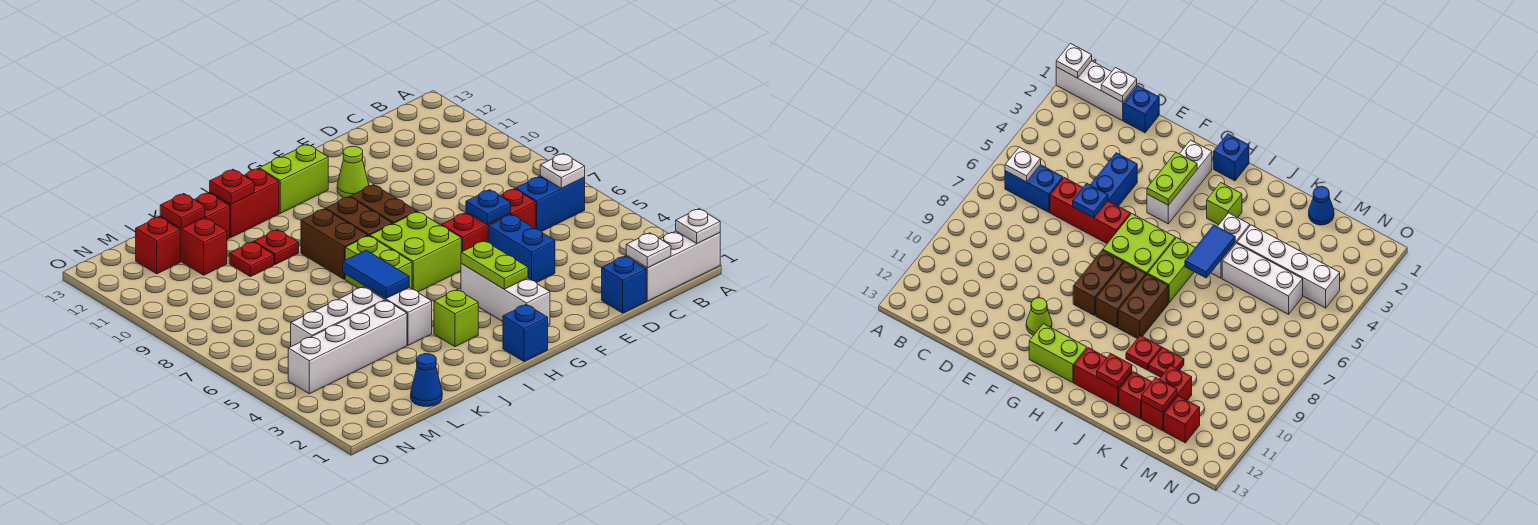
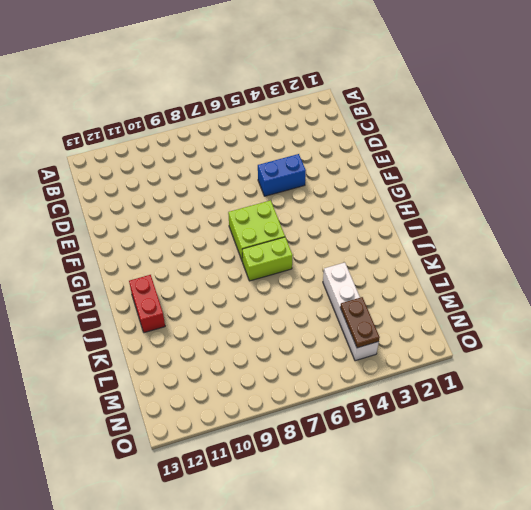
brown 1x2 plate [340,297,380,348] -> none
none -> white 1x3 brick [626,231,720,301]
none -> blue 1x2 brick [516,176,585,232]
none -> blue 1x1 brick [602,256,646,313]
none -> red 1x3 brick [441,189,535,252]

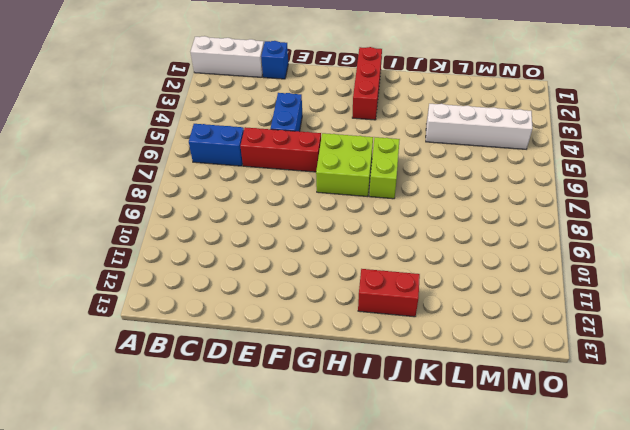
red 1x3 brick [352,47,382,120] -> blue 1x1 brick [503,304,548,361]
none -> lime 1x1 cone [337,146,369,198]
none -> white 1x3 brick [461,264,550,325]
none -> brown 1x2 brick [350,185,417,224]
none -> lime 1x2 brick [259,144,328,213]

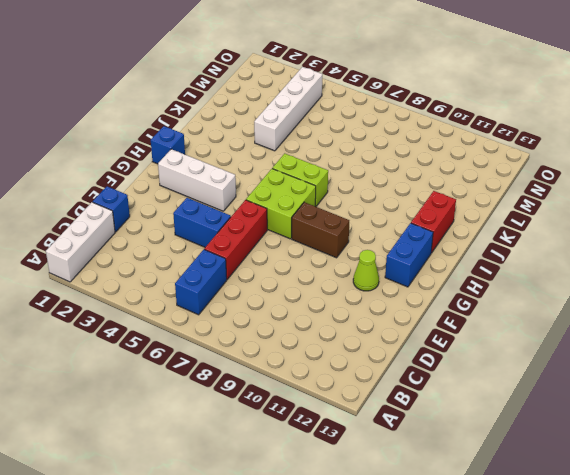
blue 1x2 brick [385,223,433,287] -> lime 1x2 brick [259,144,328,213]
none -> brown 1x2 brick [326,197,392,236]
none -> lime 1x1 brick [434,290,478,347]
none -> brown 1x2 brick [301,209,368,279]
none -> white 1x2 brick [365,286,432,345]

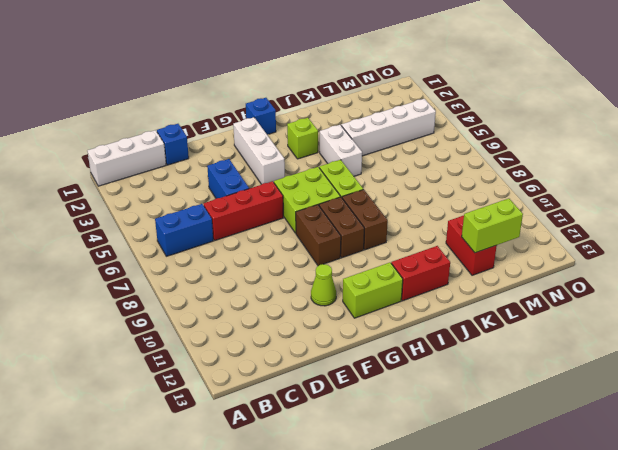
lime 1x2 brick [462,199,523,253] -> red 1x1 plate [160,194,205,228]
none -> red 1x1 plate [254,230,299,265]
none -> white 1x3 brick [291,287,385,346]
none -> red 1x1 plate [229,242,274,277]
none -> red 1x1 brick [194,193,230,239]

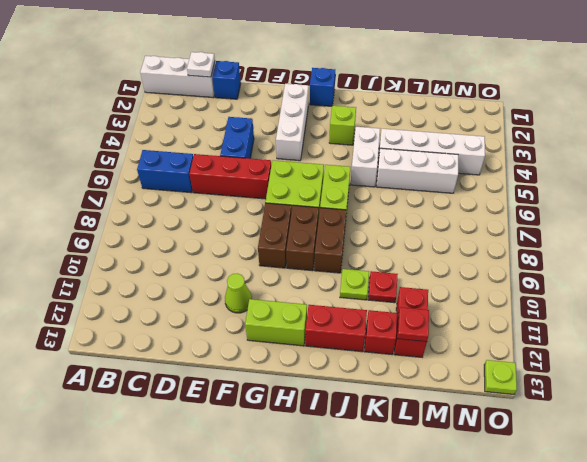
lime 1x1 plate [340,269,369,300] -> red 1x1 plate [254,230,299,265]
lime 1x1 plate [484,360,517,394] -> none
none -> blue 1x1 cone [411,354,442,406]
none -> red 1x1 brick [136,217,180,274]
none -> white 1x1 plate [676,209,720,244]
none -> white 1x1 plate [540,153,585,188]

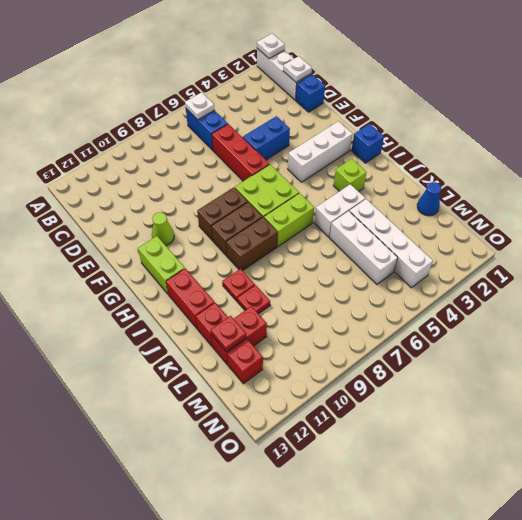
none -> blue 1x1 plate [466,190,511,225]
none -> lime 1x2 plate [461,241,528,289]
none -> blue 1x2 tile [343,250,409,299]
none -> red 1x1 plate [210,169,254,204]

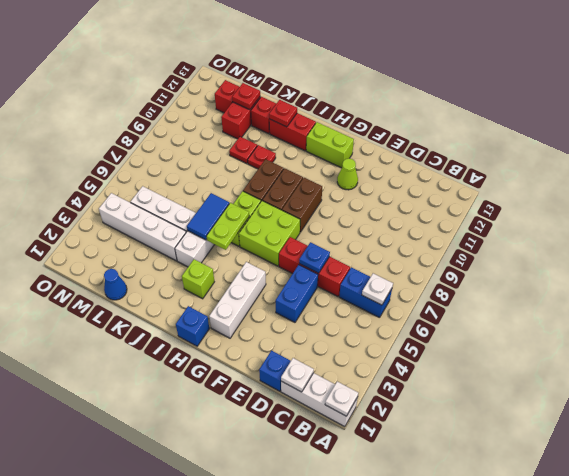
lime 1x2 plate [206,203,249,250] -> lime 1x2 plate moved to [461,241,528,289]

